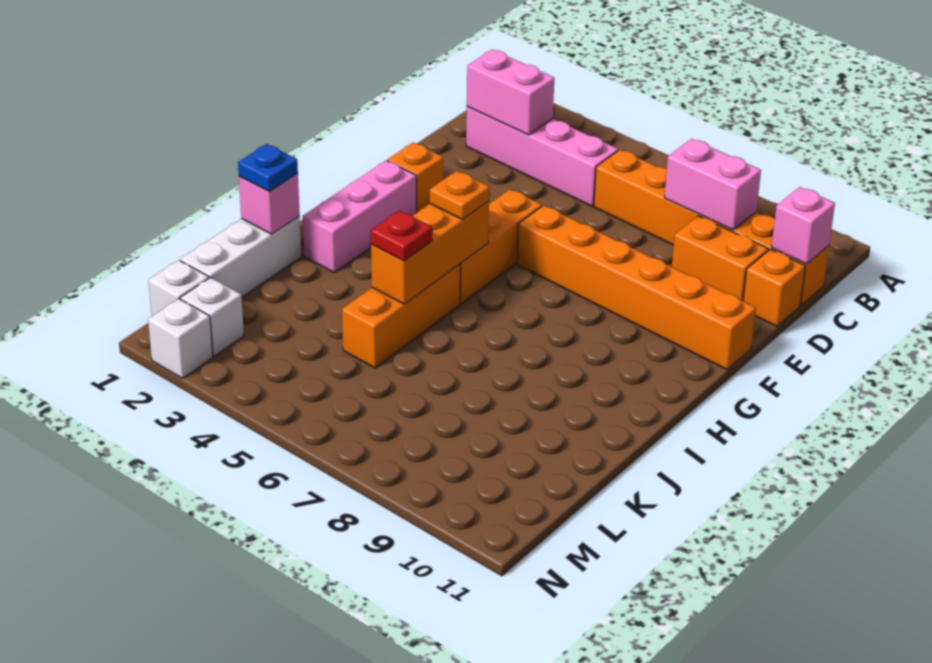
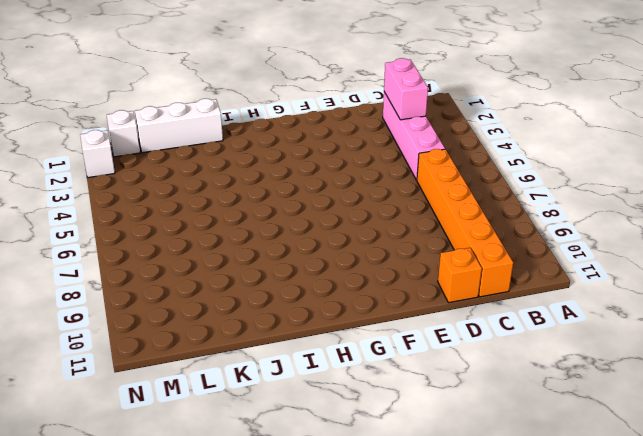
none -> orange 1x2 brick [672,216,768,301]
none -> orange 1x1 brick [387,143,443,213]
none -> orange 1x3 brick [460,189,542,304]

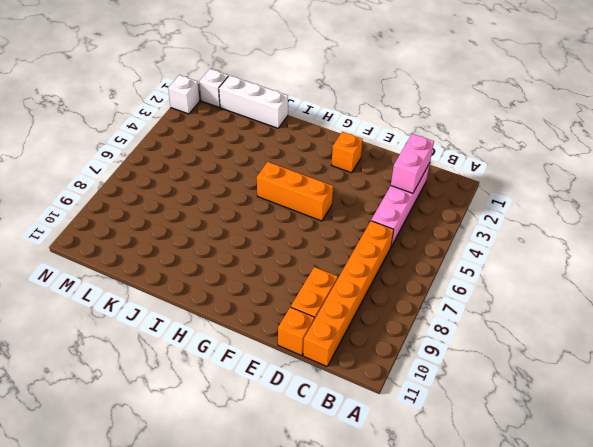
none -> orange 1x6 brick [517,205,756,369]
none -> pink 1x3 brick [303,161,416,273]
none -> orange 1x3 brick [342,264,460,368]

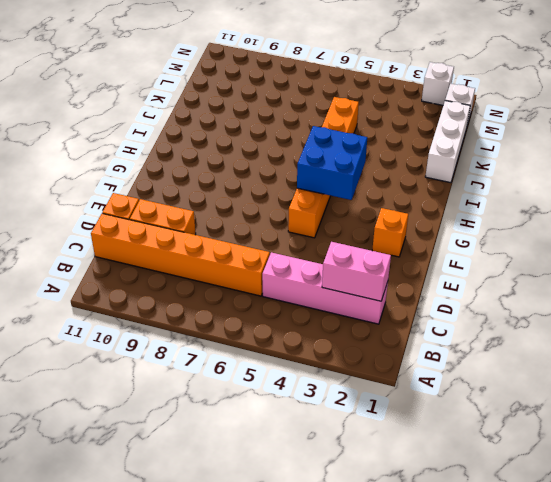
blue 2x2 brick [297,126,367,200] -> orange 1x3 brick [371,201,489,304]
none -> orange 1x6 brick [517,205,756,369]
none -> pink 1x3 brick [303,161,416,273]
none -> white 1x1 brick [180,277,244,356]

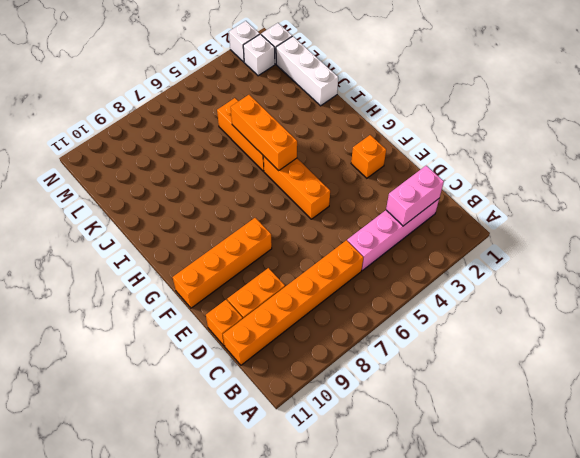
orange 1x4 brick [173,218,272,308] -> orange 1x6 brick [517,205,756,369]
none -> pink 1x3 brick [303,161,416,273]
none -> pink 1x2 brick [664,139,761,230]
none -> pink 1x1 brick [771,187,835,264]

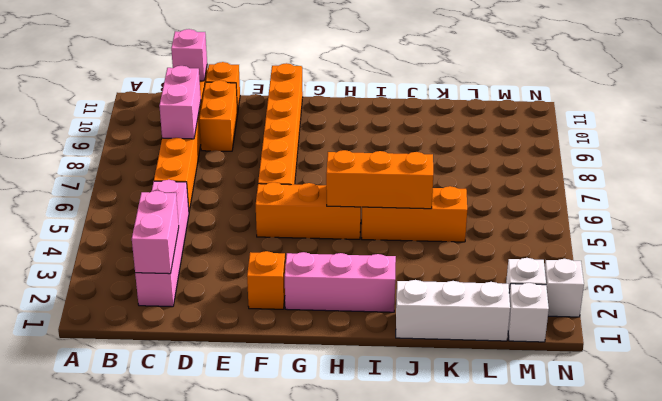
none -> pink 1x1 brick [239,174,300,234]
none -> orange 1x1 plate [430,171,490,220]
none -> blue 1x1 plate [238,144,298,191]

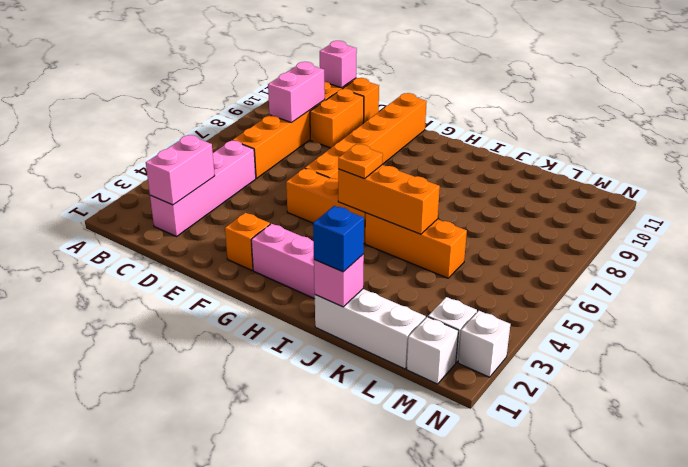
blue 1x1 brick [313,206,364,272] -> blue 1x1 plate [238,144,298,191]
none -> red 1x1 plate [371,211,432,261]

